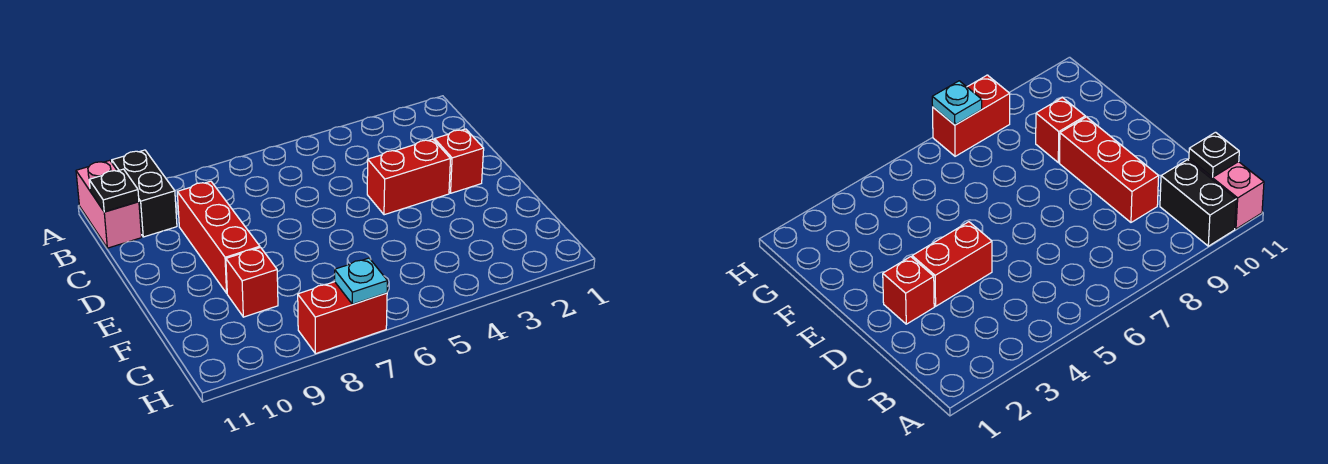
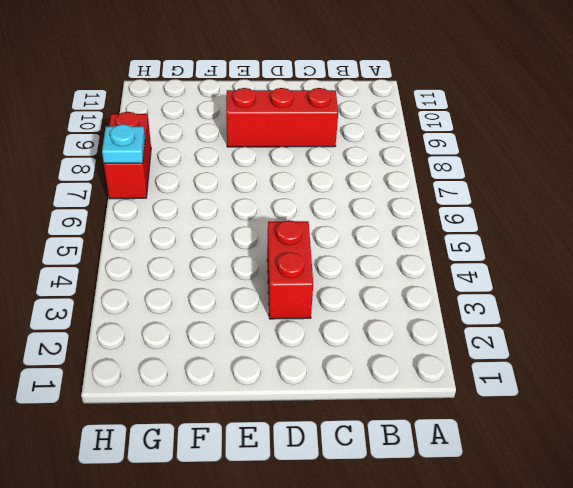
none -> black 1x2 brick [112,150,177,237]
none -> pink 1x2 brick [76,160,141,248]

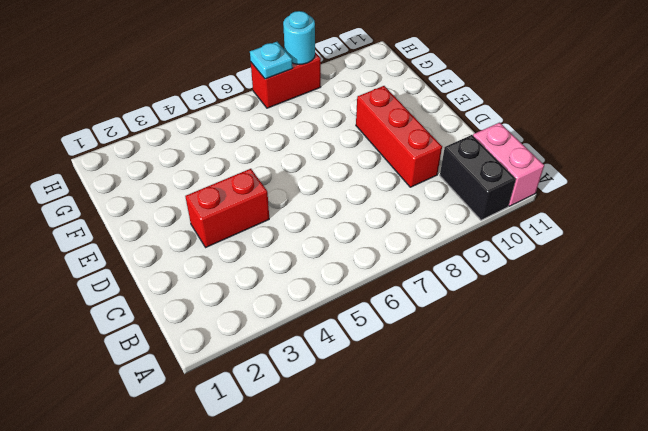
cyan 1x1 round brick [283,11,315,64] -> none
none -> red 1x1 brick [434,129,484,193]
none -> red 1x1 brick [226,248,278,317]

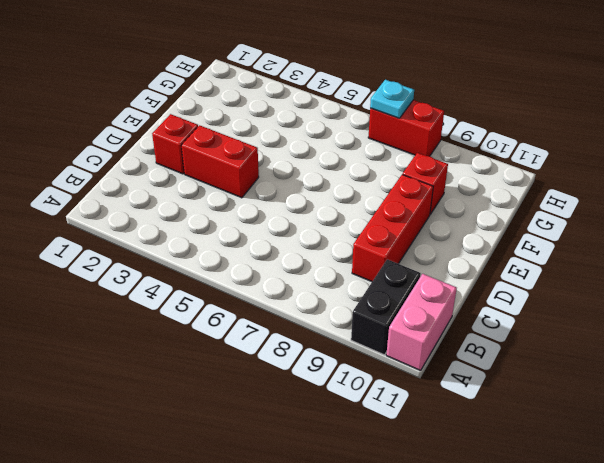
none -> black 1x1 plate [89,169,139,212]

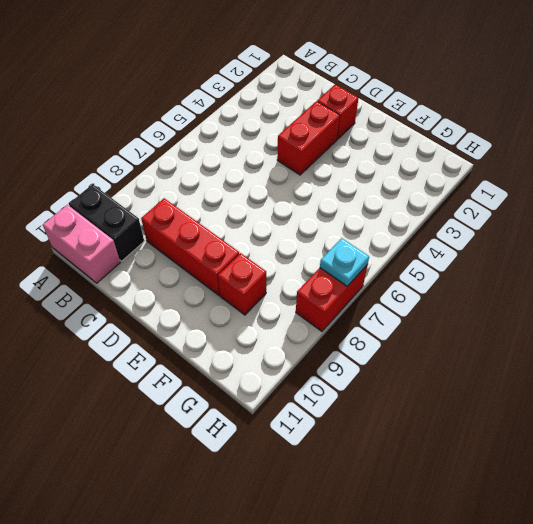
none -> black 1x1 plate [89,169,139,212]

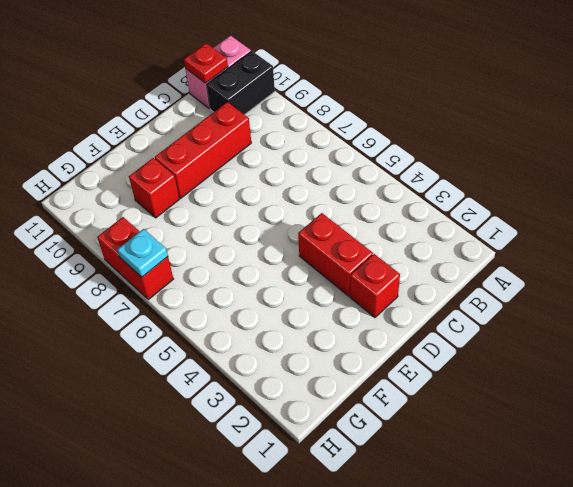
red 1x1 plate [184,43,228,83] -> black 1x1 plate [89,169,139,212]

